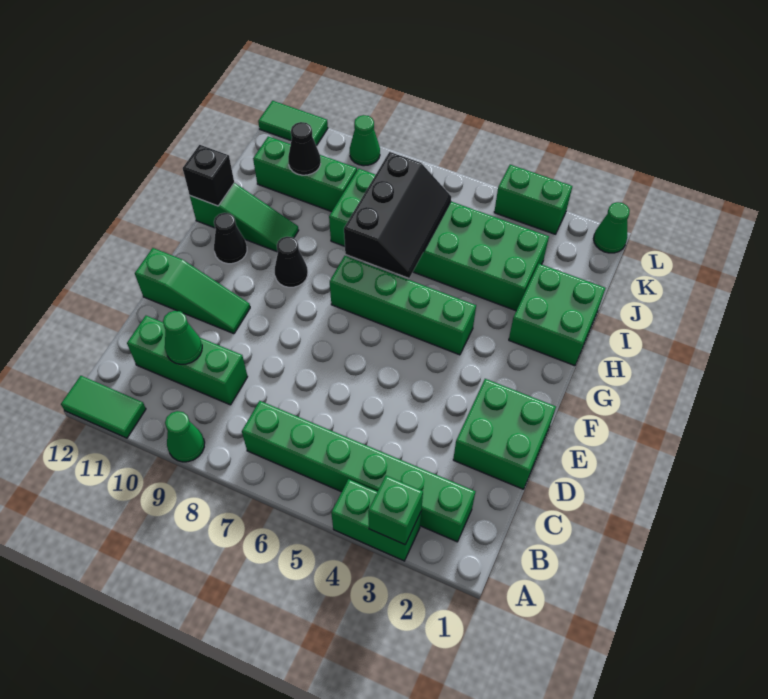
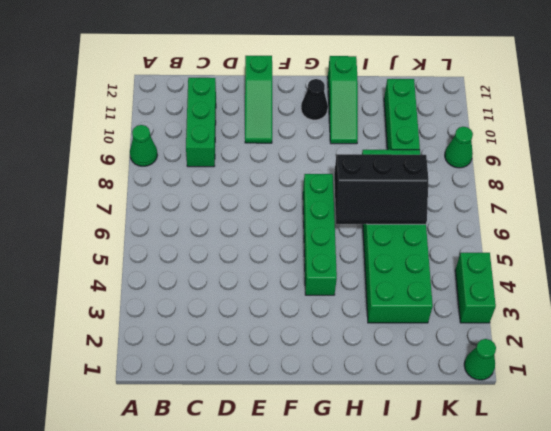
none -> green 1x2 brick [331,479,421,561]
none -> green 1x2 tile [61,376,146,438]
none -> green 1x6 brick [242,401,476,542]

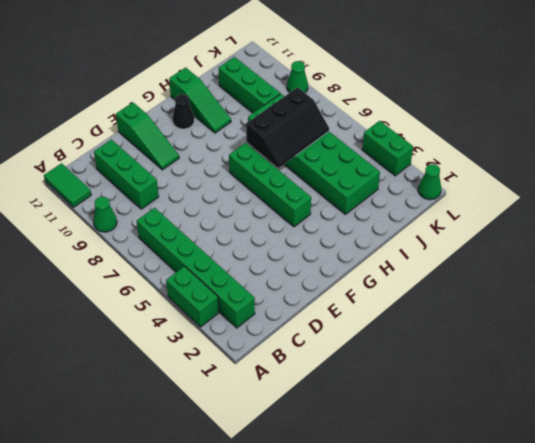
none -> green 2x2 brick [453,379,556,489]
none -> black 1x1 cone [275,237,308,287]
none -> green 2x2 brick [509,264,605,366]

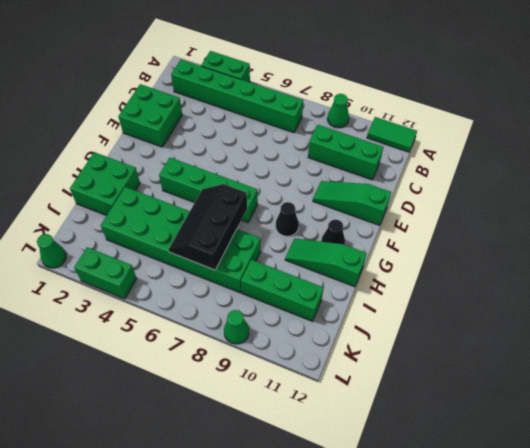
none -> green 1x2 tile [258,101,328,146]
none -> green 1x1 brick [368,476,423,545]
none -> green 1x1 cone [163,311,202,364]

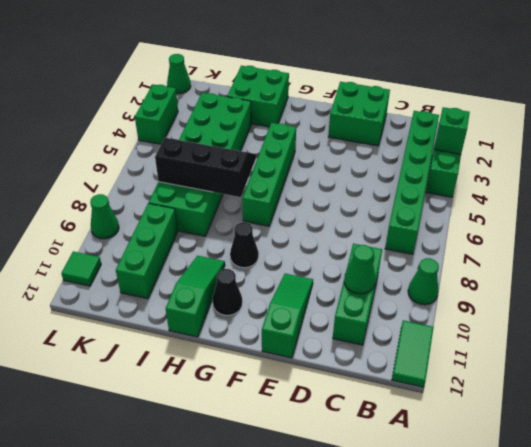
green 1x1 tile [61,251,101,286] -> green 1x2 tile [258,101,328,146]
none -> black 1x1 brick [183,145,234,206]
none -> black 1x1 cone [288,122,321,175]

